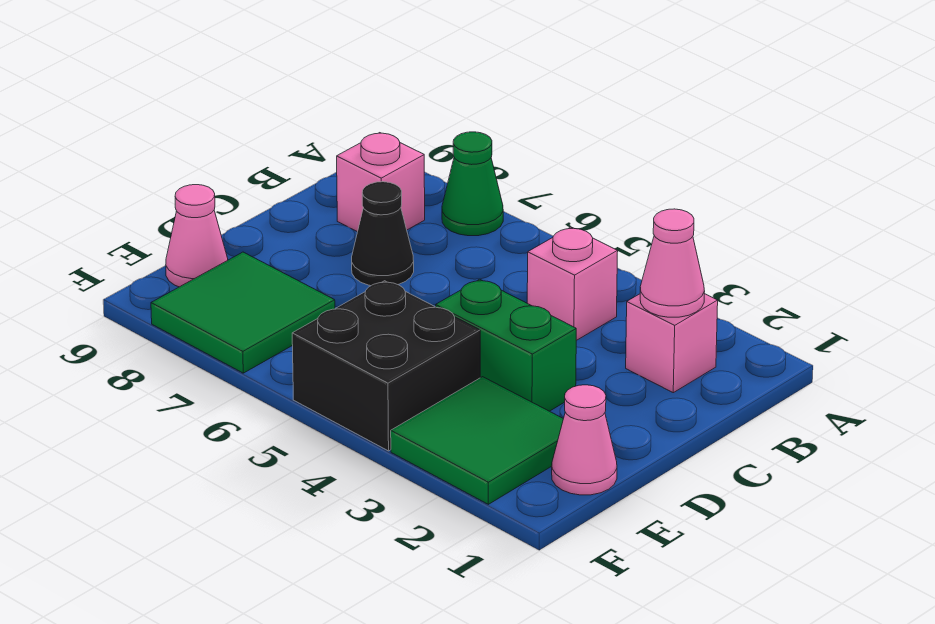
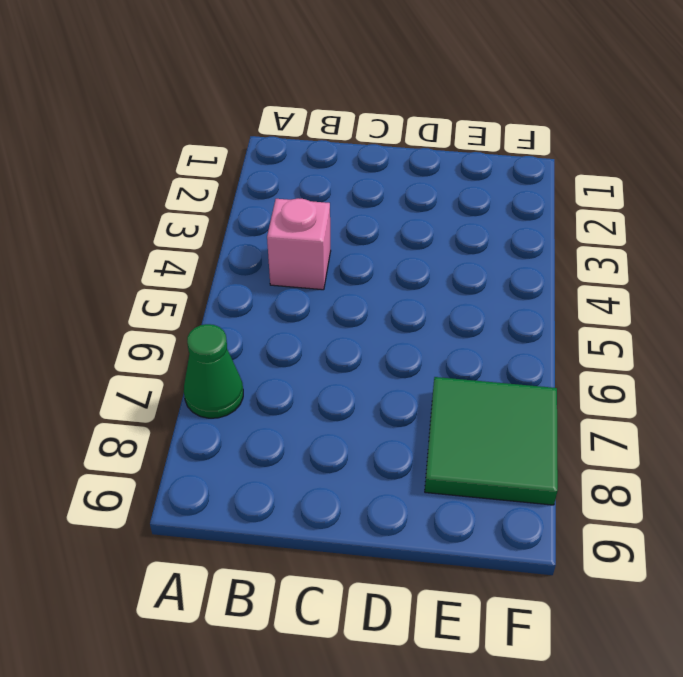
none -> pink 1x1 brick [626,294,718,393]
none -> pink 1x1 brick [337,133,425,232]
none -> black 1x1 cone [352,182,414,286]

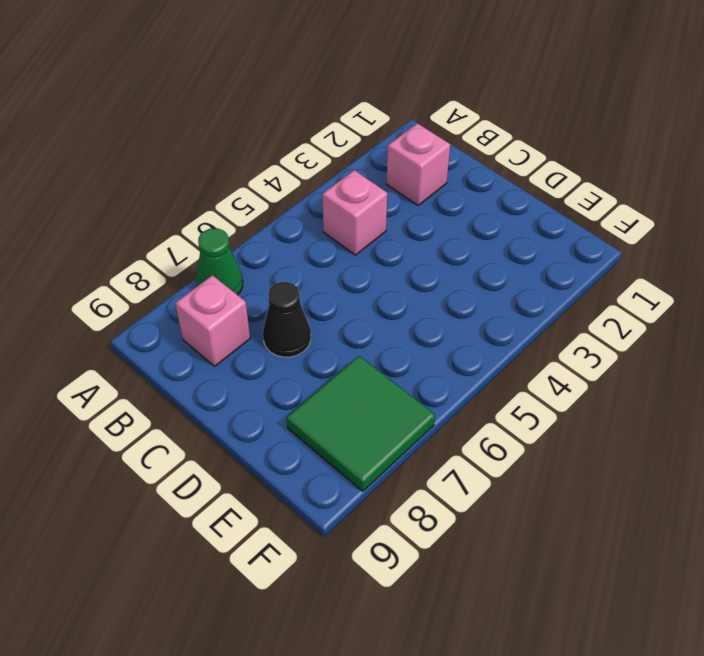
none -> green 1x2 brick [436,279,576,411]
none -> pink 1x1 cone [552,385,617,495]
none -> green 2x2 tile [391,377,563,504]

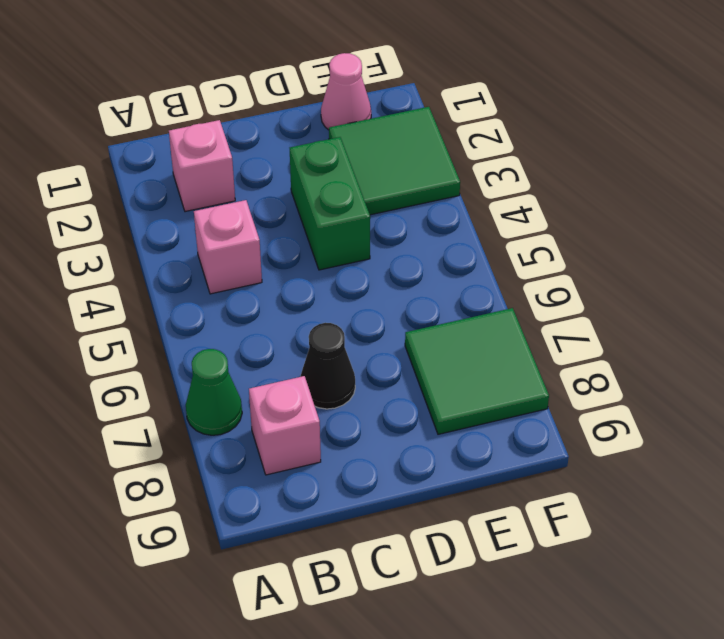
none -> black 2x2 brick [292,281,480,451]
none -> pink 1x1 cone [166,185,228,287]
none -> pink 1x1 cone [640,209,705,317]

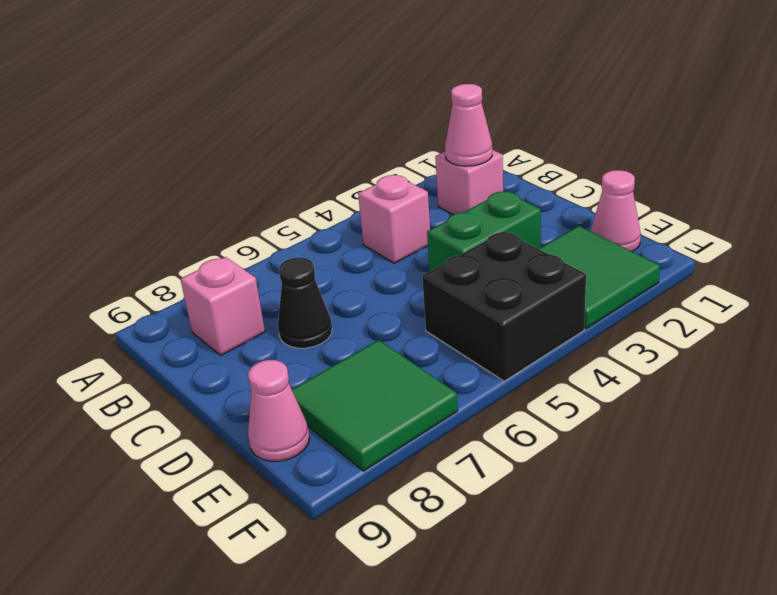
none -> green 1x1 cone [442,132,503,236]

